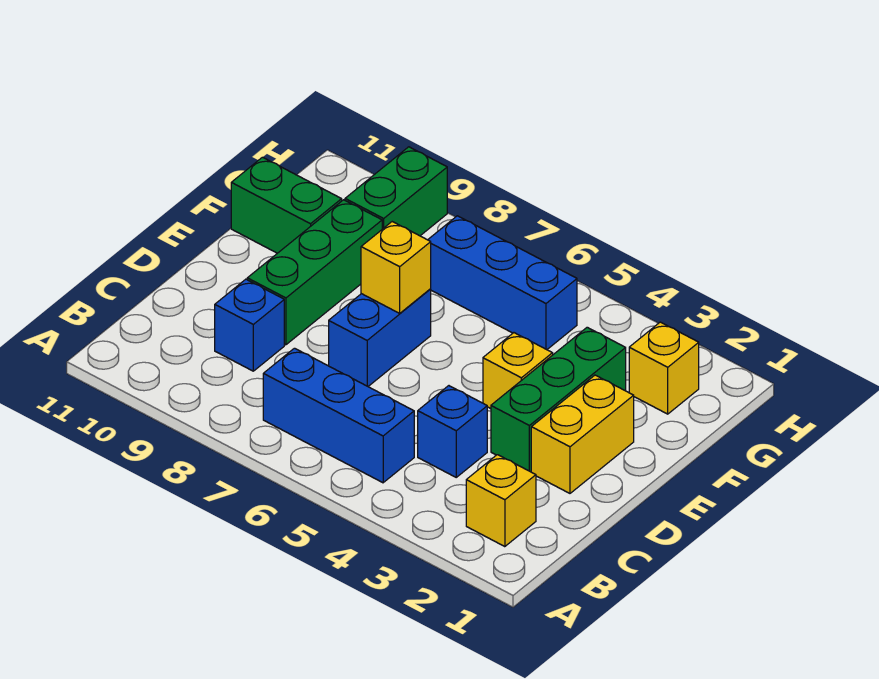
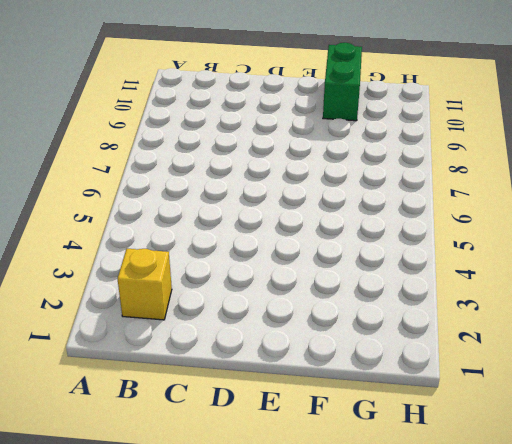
none -> blue 1x3 brick [263,348,414,483]
none -> blue 1x1 brick [418,386,487,477]
none -> blue 1x1 brick [215,279,284,371]

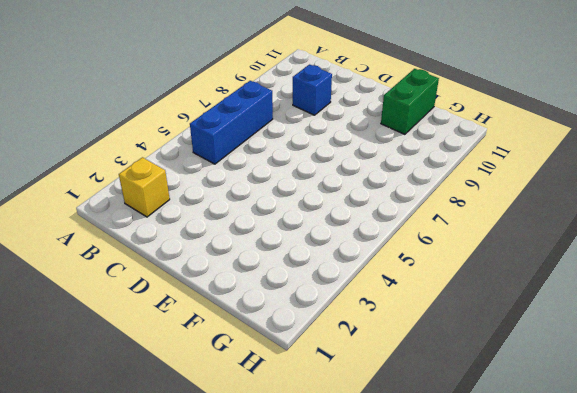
none -> blue 1x1 brick [418,386,487,477]
none -> yellow 1x2 brick [531,375,634,493]
none -> green 1x3 brick [491,327,626,472]

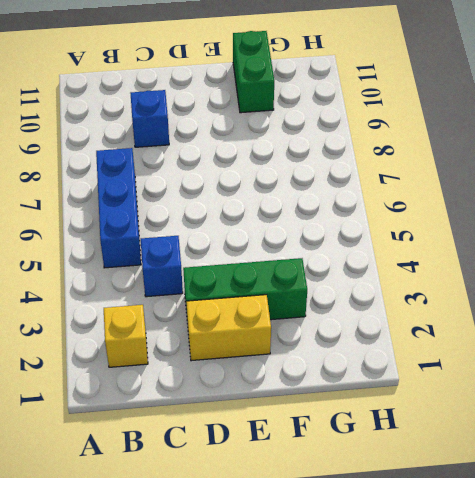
none -> blue 1x2 brick [329,289,431,386]
none -> green 1x3 brick [247,200,382,345]
none -> yellow 1x1 brick [483,333,553,409]

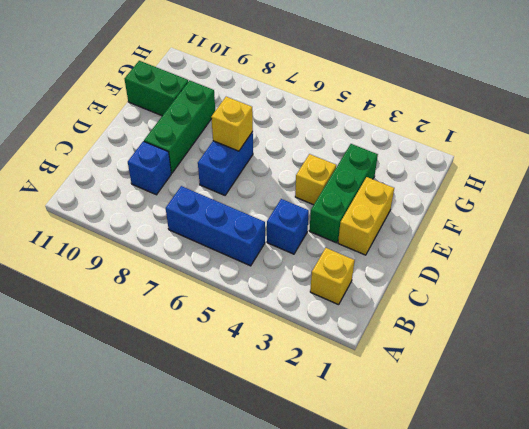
none -> yellow 1x1 brick [629,322,699,414]
none -> blue 1x3 brick [428,216,577,350]
none -> green 1x2 brick [345,147,447,236]

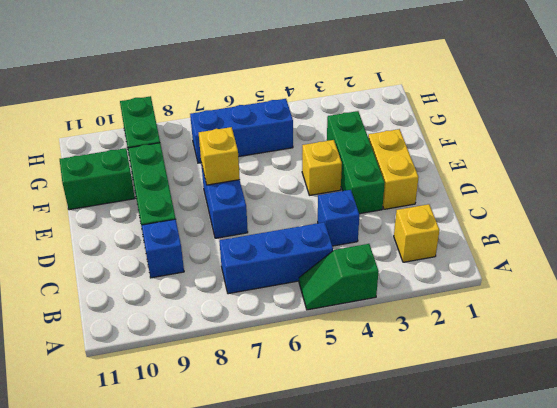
green 1x2 slope [299,244,379,310] -> none
none -> yellow 1x1 brick [629,322,699,414]

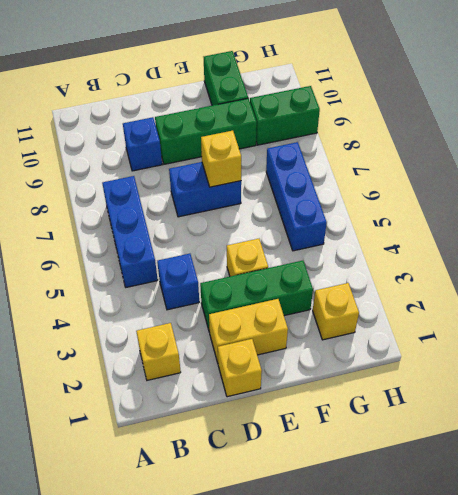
yellow 1x1 brick [218,339,262,397] -> none

